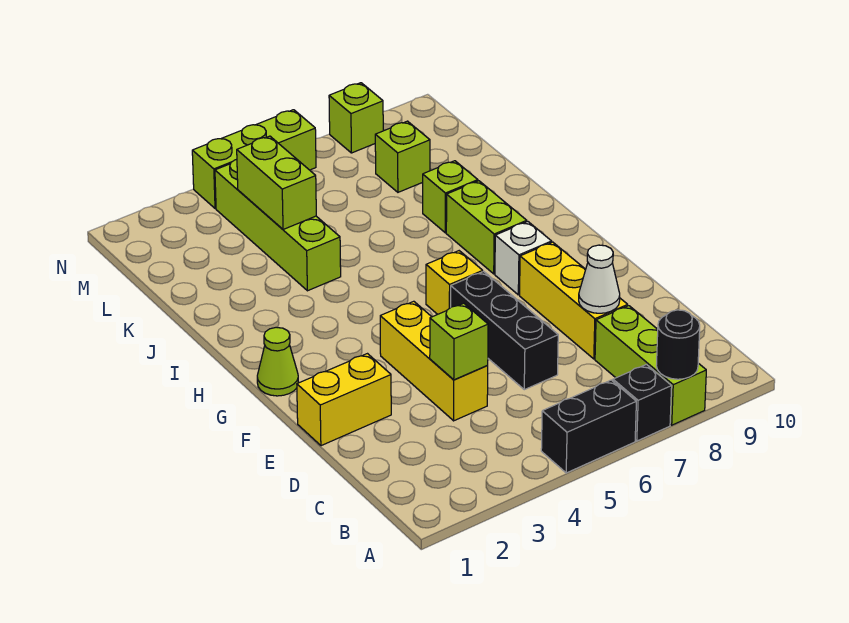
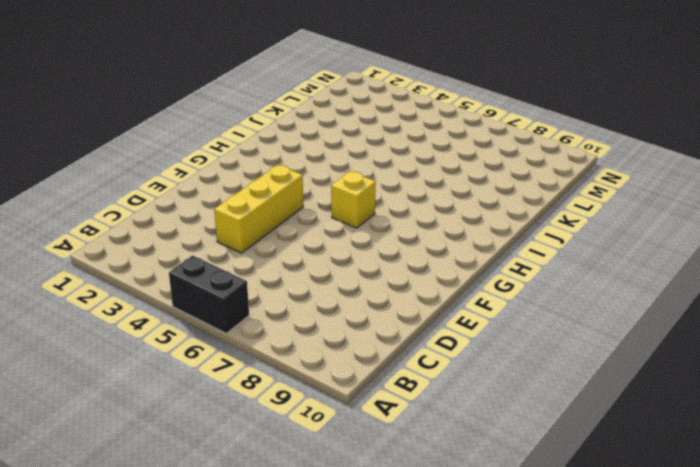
none -> black 1x1 brick [613,364,672,441]
none -> lime 1x3 brick [595,306,706,425]
none -> black 1x3 brick [451,272,558,390]

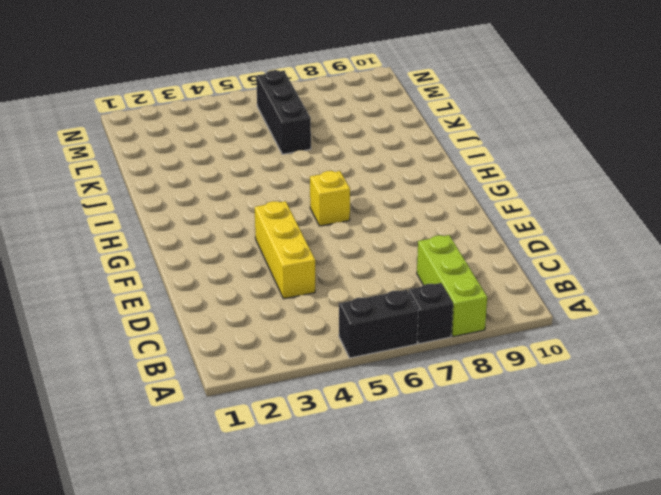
black 1x3 brick [256,70,311,154] -> black 1x3 brick moved to [451,272,558,390]
none -> yellow 1x3 brick [520,242,628,359]
none -> yellow 1x2 brick [297,354,391,446]
none -> lime 1x1 cone [257,327,299,396]

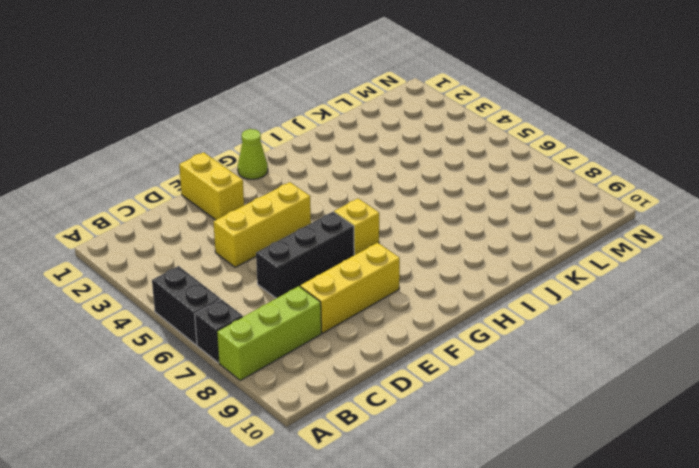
none -> white 1x1 brick [495,222,552,295]
none -> lime 1x2 brick [446,181,527,274]
none -> lime 1x4 brick [215,159,341,291]

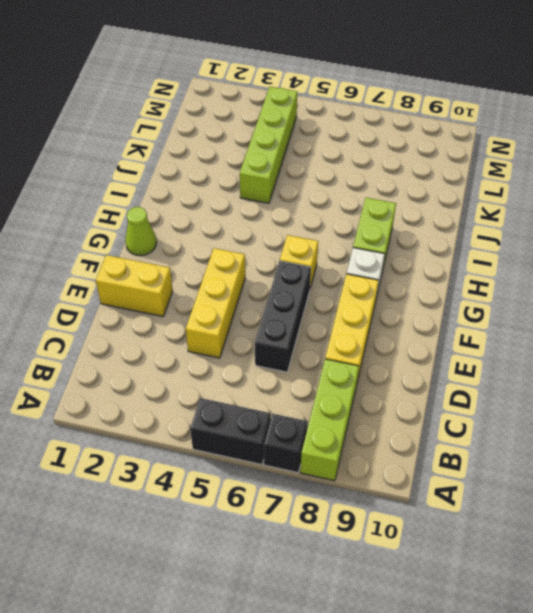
none -> lime 1x1 brick [423,161,478,233]
none -> lime 1x1 brick [375,121,430,192]
none -> lime 1x3 brick [192,110,316,209]

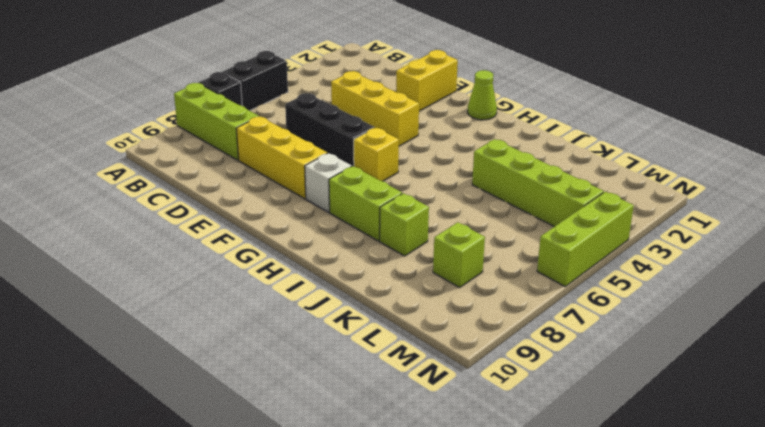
none -> lime 1x1 brick [329,83,383,153]
none -> black 1x1 round brick [656,310,700,379]
none -> lime 1x1 brick [430,303,488,380]

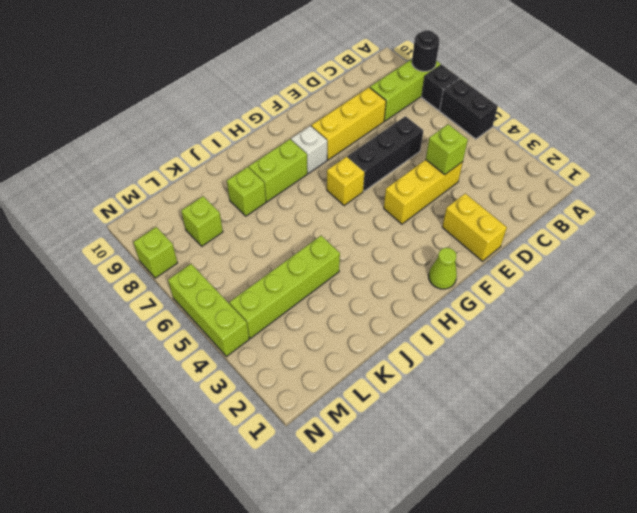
none -> white 1x1 cone [579,245,620,313]
none -> lime 1x2 brick [237,136,316,230]

